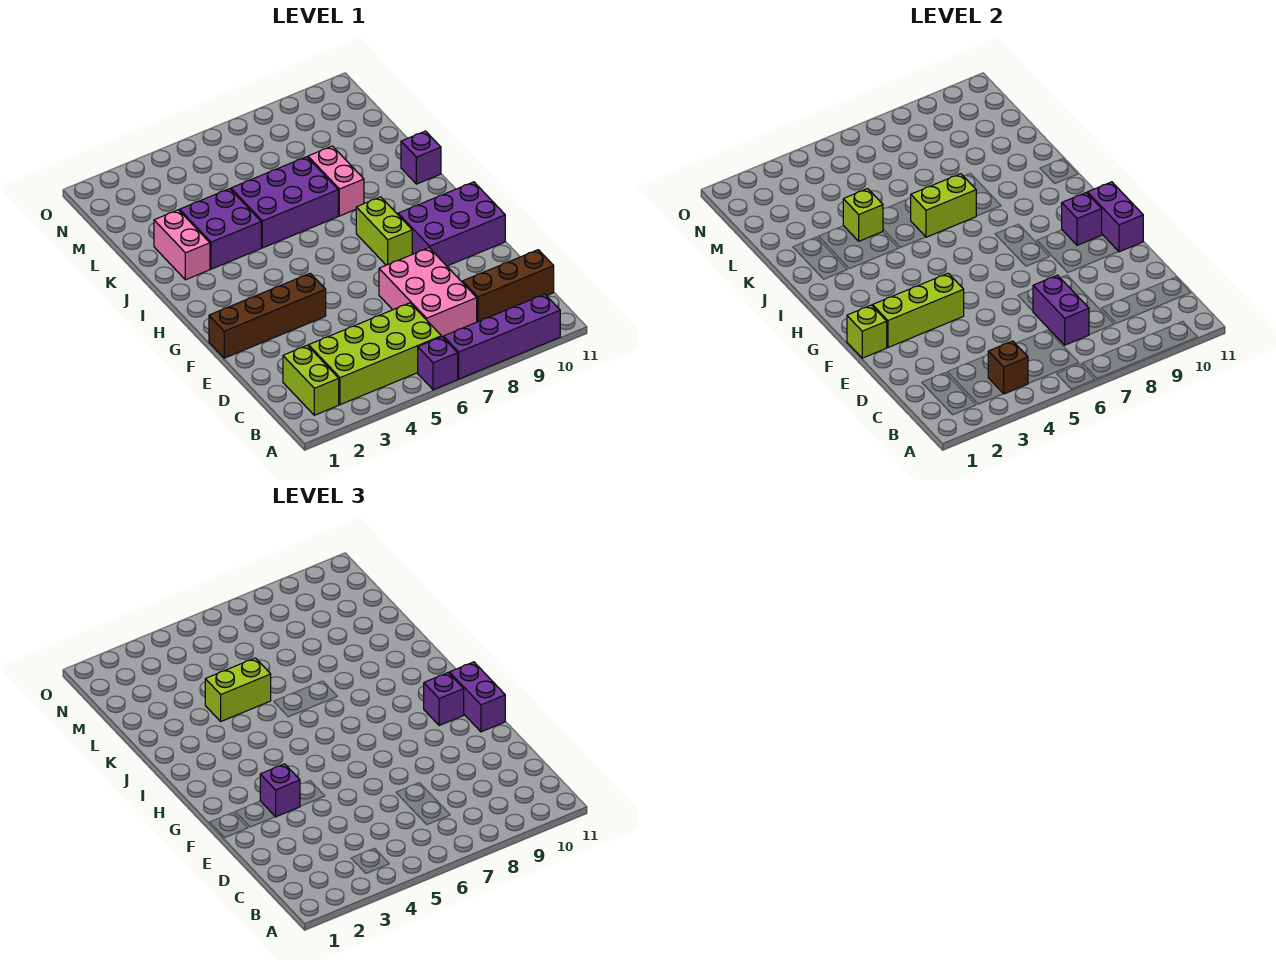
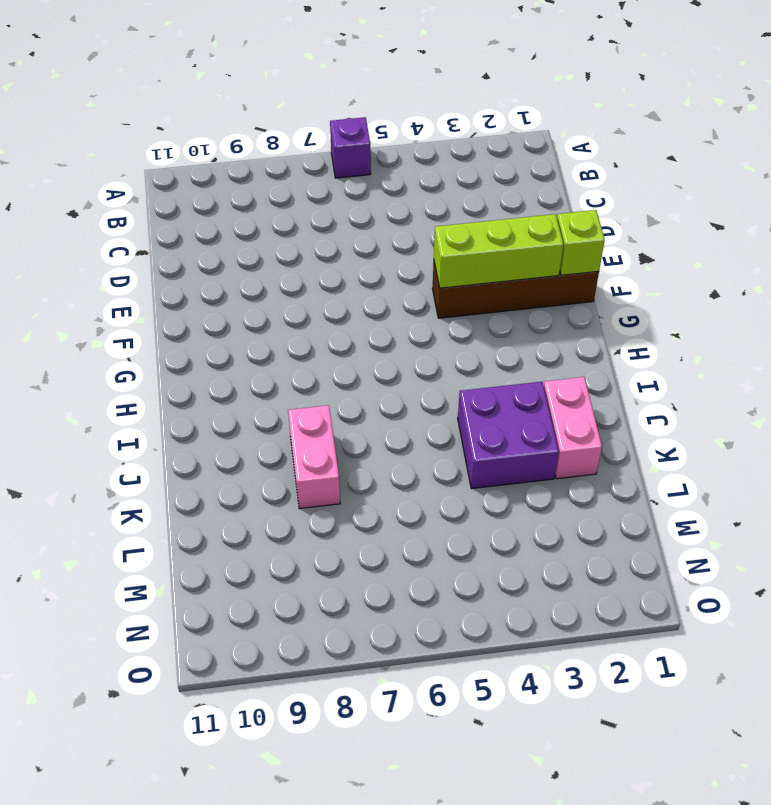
none -> purple 1x4 brick [443,294,560,379]
none -> lime 1x2 brick [283,345,339,415]
none -> lime 2x4 brick [309,303,441,405]

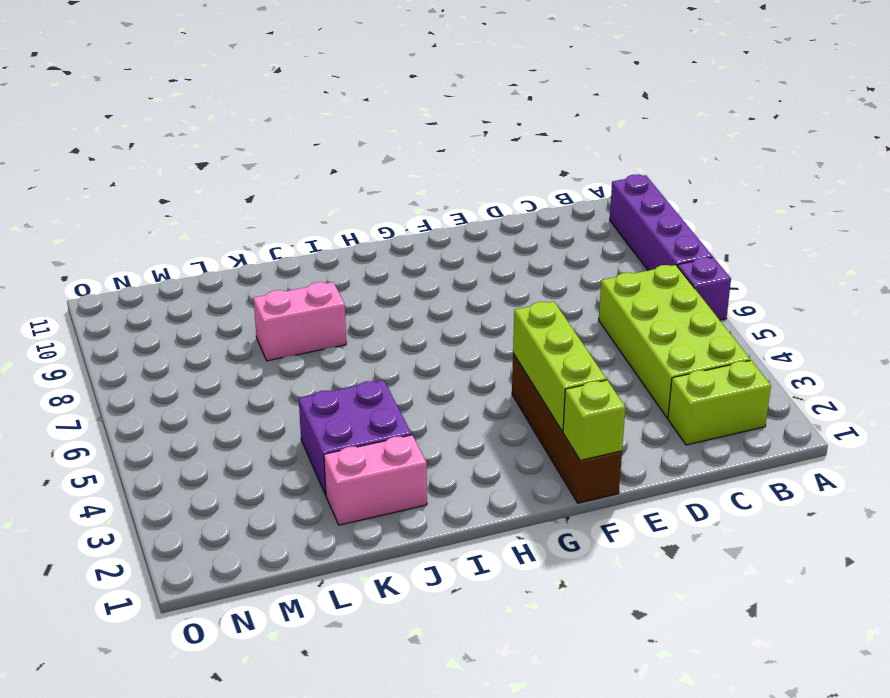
none -> pink 2x3 brick [379,248,477,337]
none -> brown 1x3 brick [463,250,554,322]
none -> purple 2x3 brick [398,182,505,266]

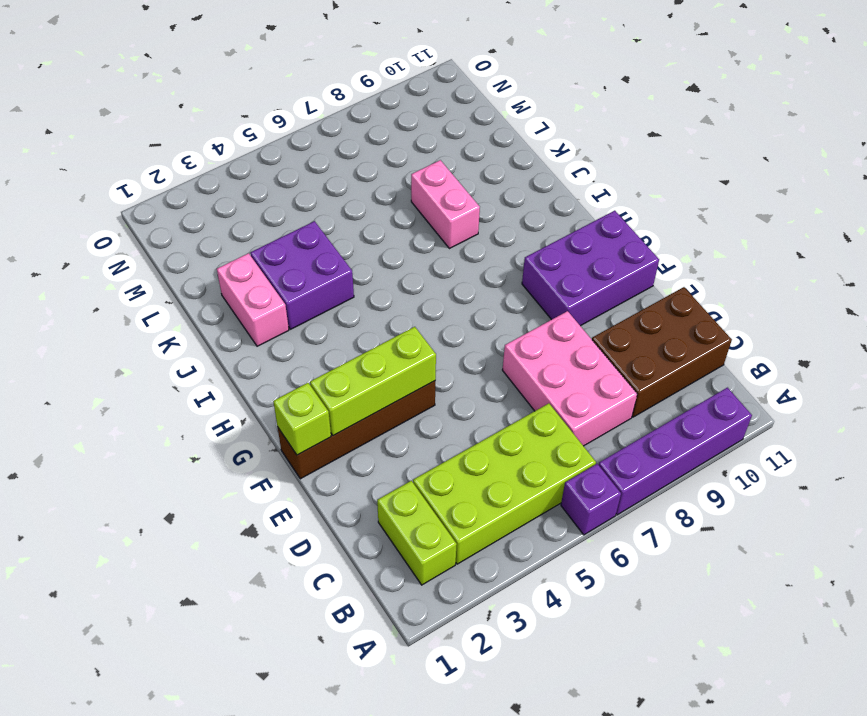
brown 2x3 brick [592,287,732,417] -> brown 1x3 brick [463,250,554,322]
none -> lime 1x2 brick [356,197,412,265]
none -> purple 2x3 brick [231,157,338,248]
none -> purple 1x1 brick [401,131,441,184]

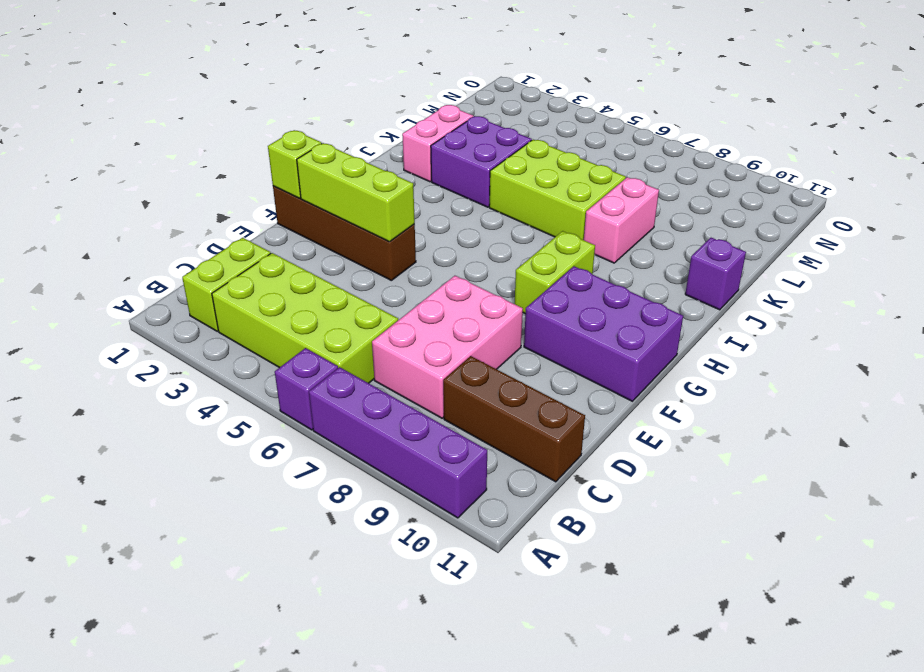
lime 2x3 brick [489,140,626,240] -> purple 2x3 brick [231,157,338,248]
none -> brown 1x1 brick [988,341,1028,394]
none -> purple 1x2 brick [1033,275,1089,345]
none -> purple 1x2 brick [1087,182,1143,252]

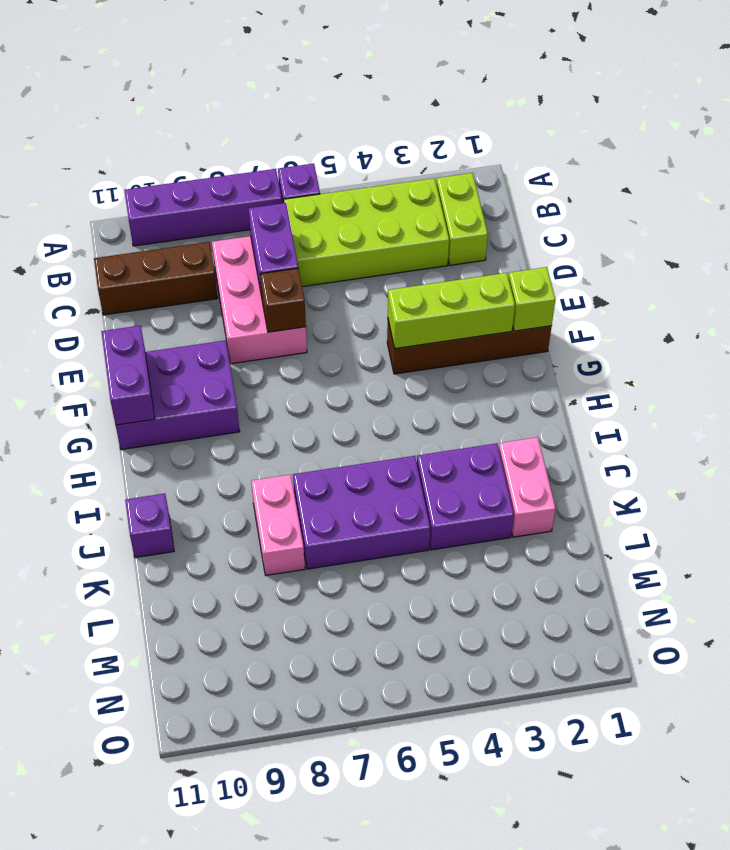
brown 1x1 brick [260,268,306,332] -> brown 1x1 brick moved to [988,341,1028,394]
none -> lime 1x2 brick [356,197,412,265]
none -> purple 1x1 brick [1062,193,1102,245]
none -> lime 1x2 brick [911,174,976,237]

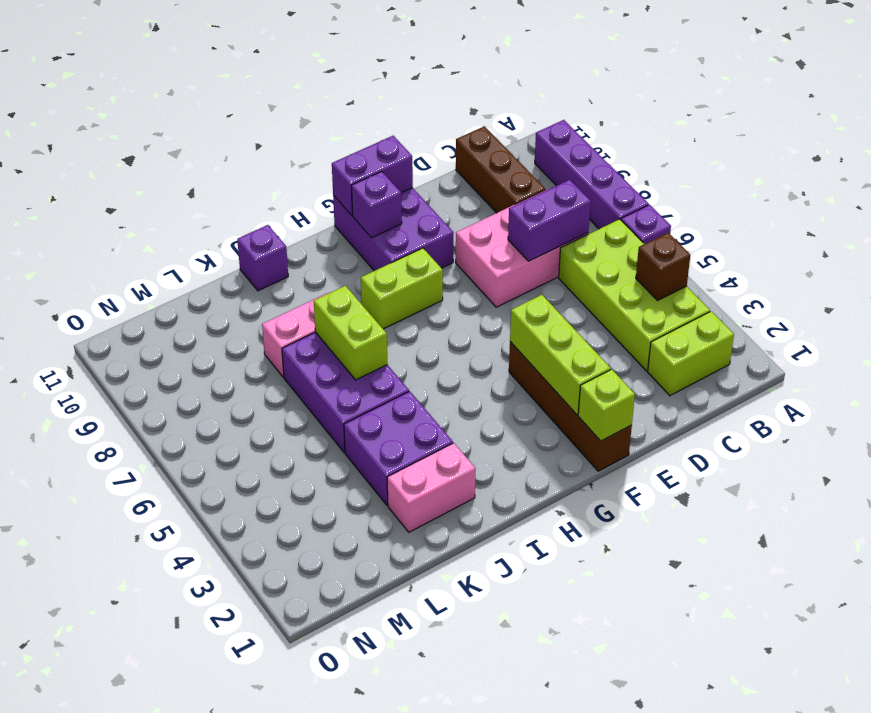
none -> lime 1x1 brick [843,189,883,241]
none -> purple 1x1 brick [260,764,300,817]
none -> purple 1x2 brick [449,662,505,732]

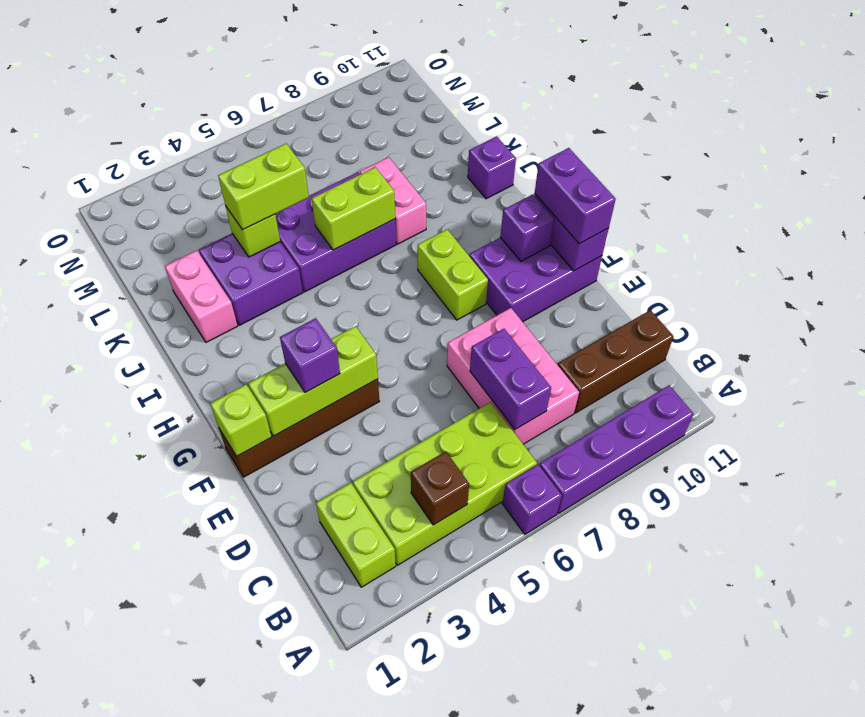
none -> purple 1x1 brick [424,673,464,726]

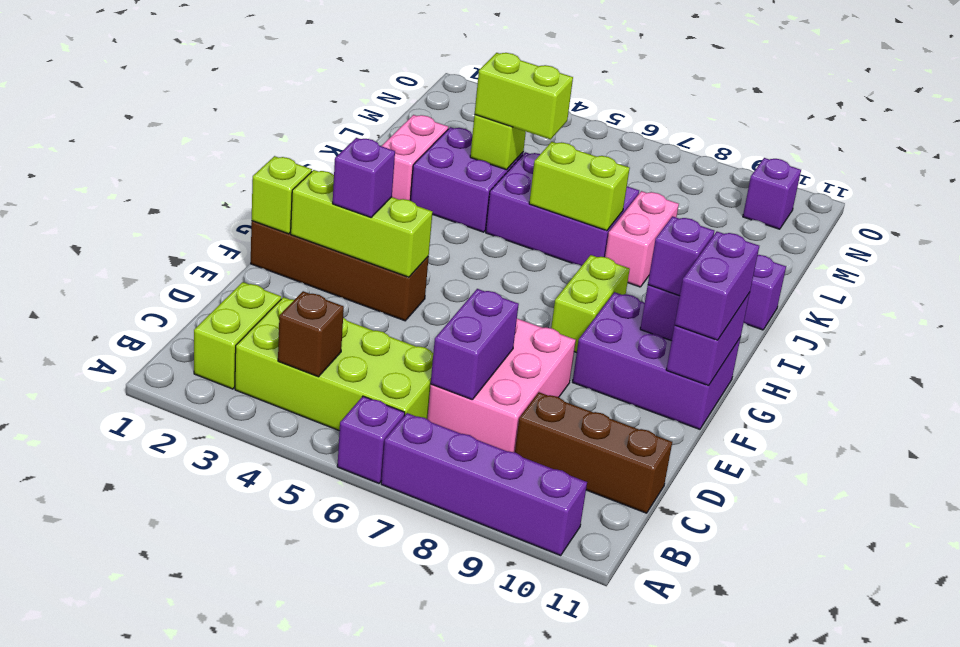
purple 1x1 brick [743,158,801,229] -> none

